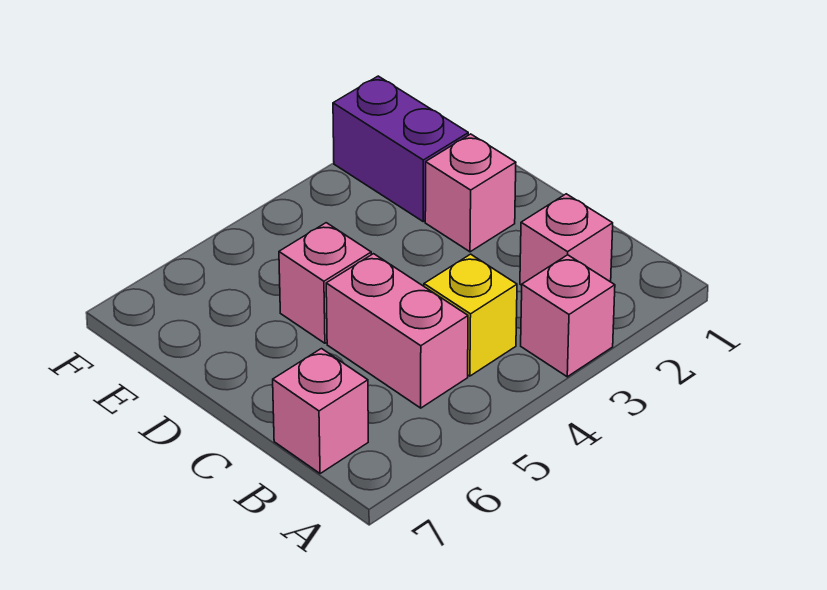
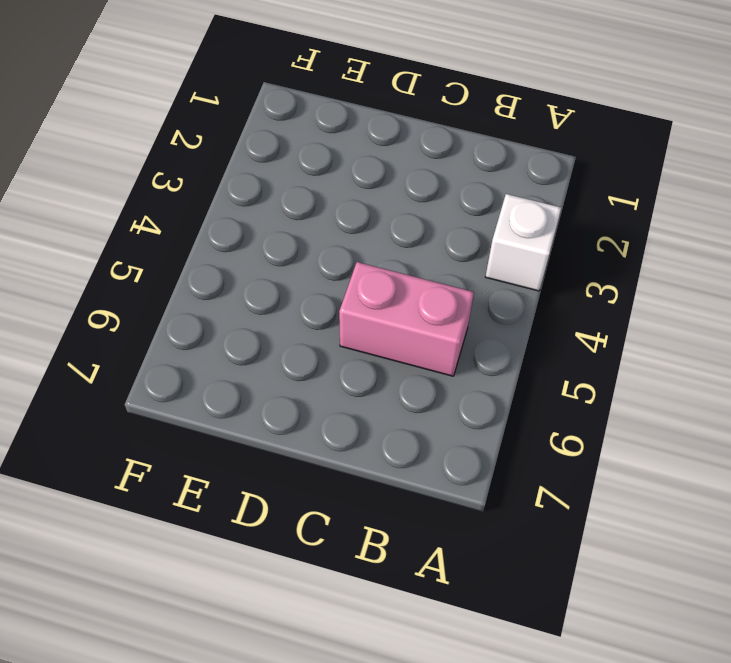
white 1x1 brick [485,194,561,291] -> pink 1x1 brick [521,255,615,377]
none -> pink 1x1 brick [520,194,613,285]
none -> yellow 1x1 brick [424,254,517,376]

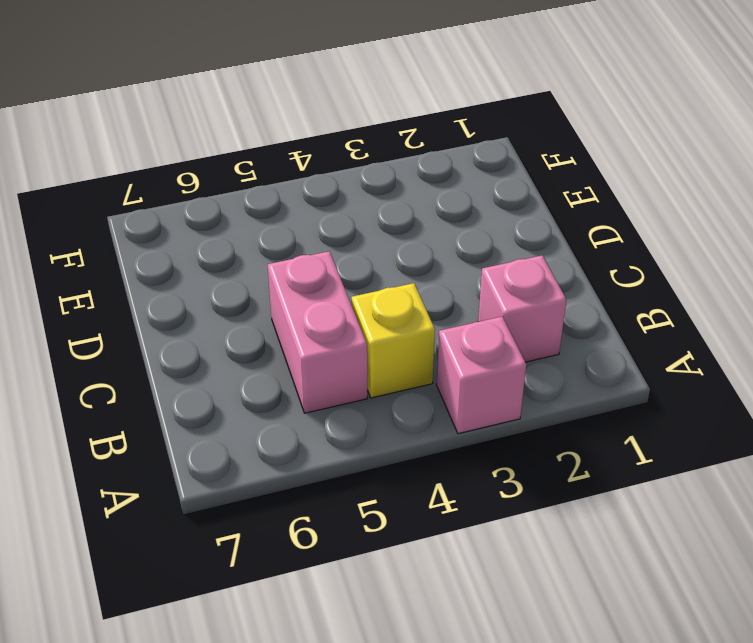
none -> pink 1x1 brick [273,349,368,474]
none -> pink 1x1 brick [425,134,516,252]

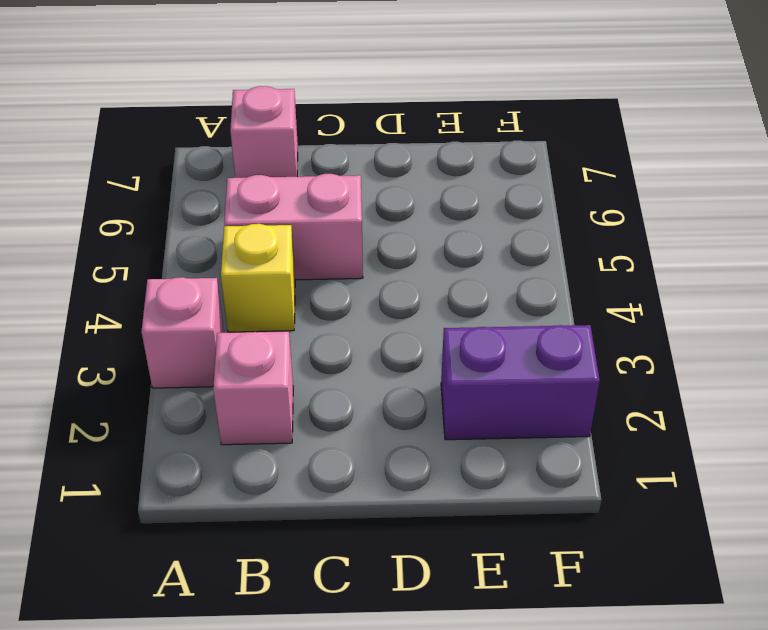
none -> pink 1x1 brick [425,134,516,252]
none -> pink 1x1 brick [279,223,371,343]

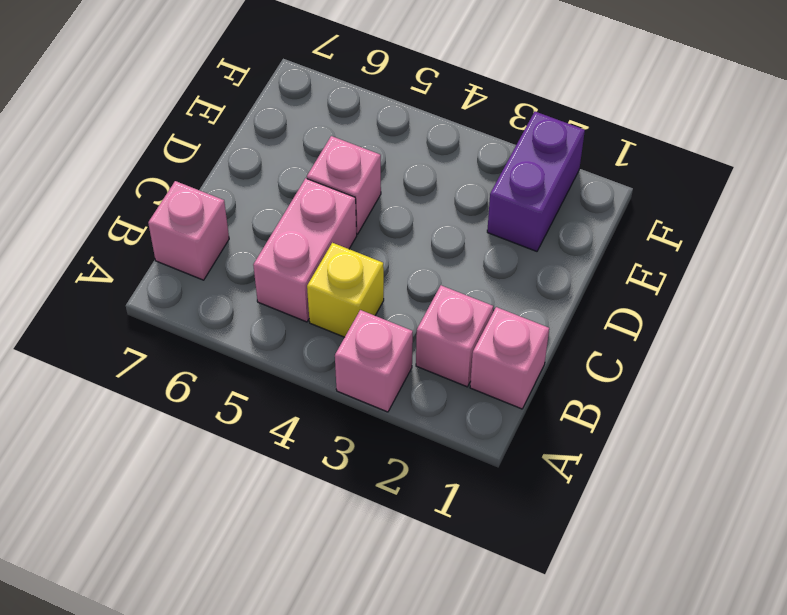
pink 1x1 brick [470,307,549,409] -> pink 1x1 brick moved to [425,134,516,252]

